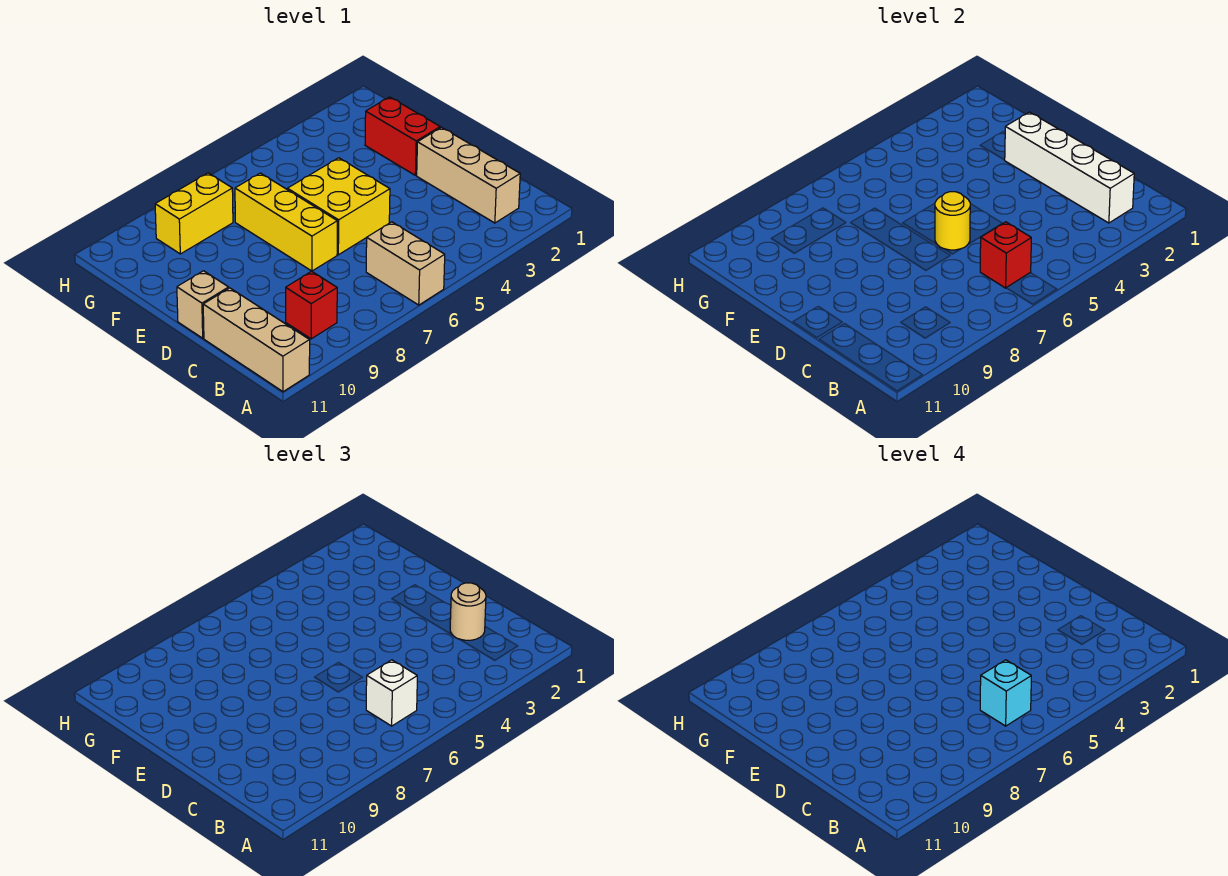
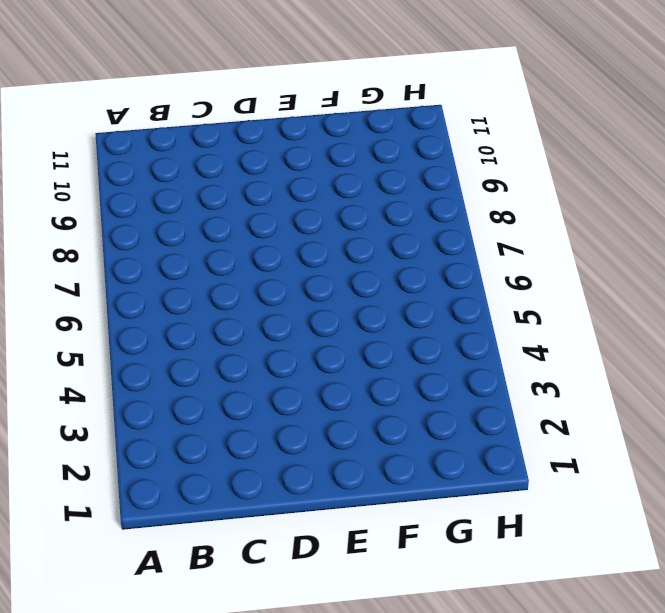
none -> tan 1x2 brick [366,222,445,305]
none -> tan 1x3 brick [203,288,310,392]
none -> tan 1x3 brick [417,127,520,223]

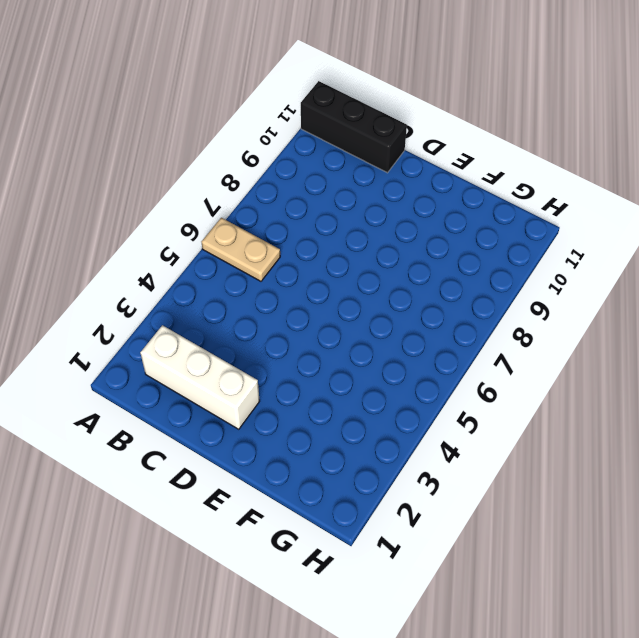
tan 1x2 plate [201,218,280,281] -> tan 1x2 brick [366,222,445,305]
black 1x3 brick [301,81,407,173] -> tan 1x3 brick [203,288,310,392]
white 1x3 brick [140,325,260,429] -> tan 1x3 brick [417,127,520,223]
none -> red 1x1 brick [286,271,337,339]
none -> yellow 2x2 brick [287,158,390,255]
none -> yellow 1x3 brick [235,173,337,271]

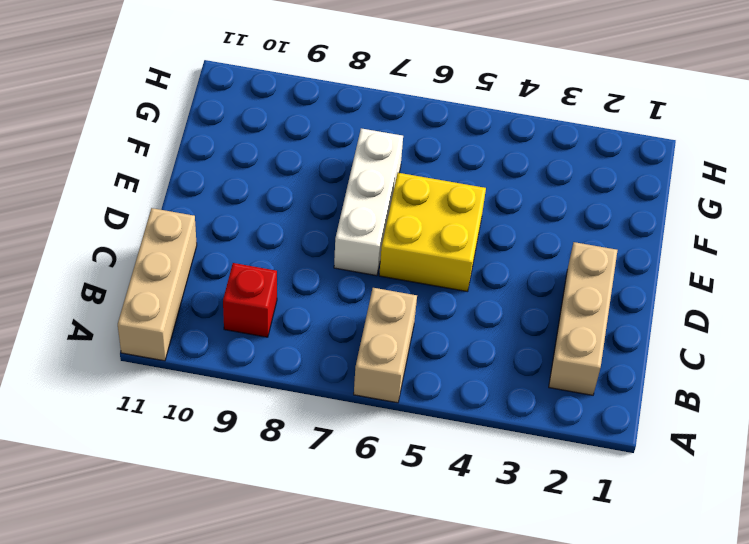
white 1x3 brick [334,128,403,276] -> yellow 1x3 brick [235,173,337,271]
none -> tan 1x1 brick [177,271,229,338]
none -> red 1x2 brick [365,97,440,175]
none -> yellow 1x2 brick [155,173,233,254]

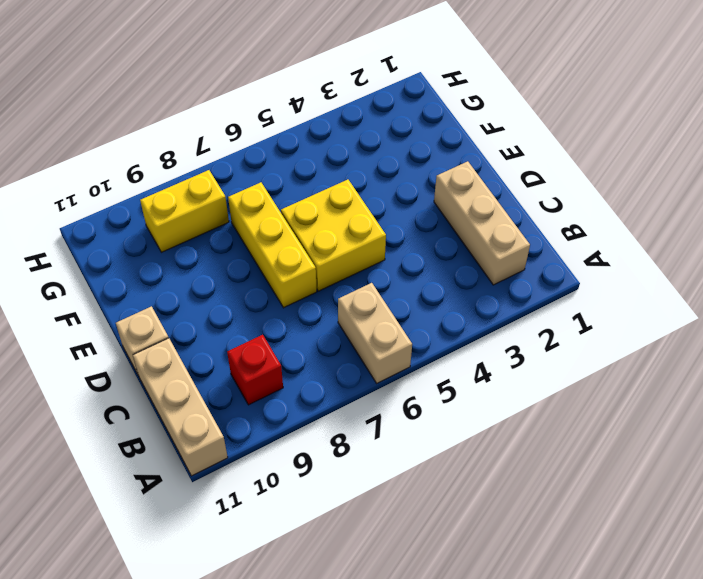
none -> red 1x2 brick [365,97,440,175]
none -> white 1x4 brick [1005,112,1134,223]
none -> red 1x1 brick [980,222,1031,288]

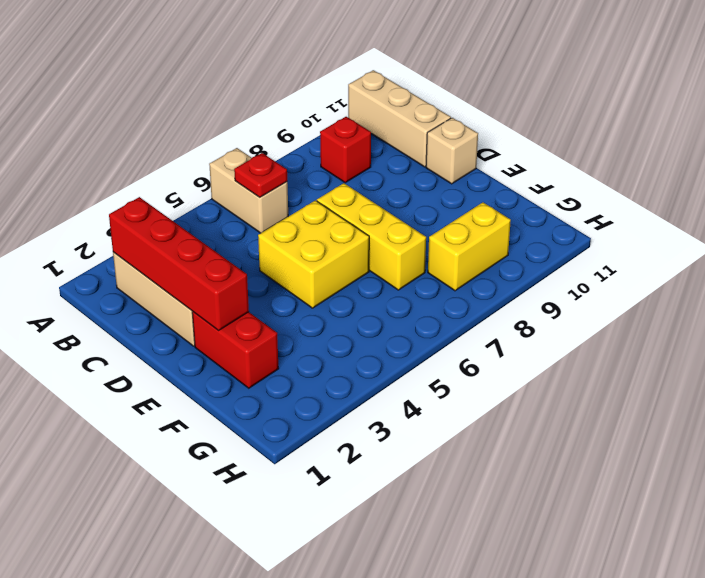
red 1x4 brick [109,197,249,331] -> white 1x4 brick [1005,112,1134,223]
red 1x1 plate [234,153,287,197] -> red 1x1 brick [980,222,1031,288]
none -> yellow 1x1 round brick [935,192,970,250]
none -> white 1x1 brick [366,660,417,726]
none -> tan 1x1 round brick [450,583,486,640]

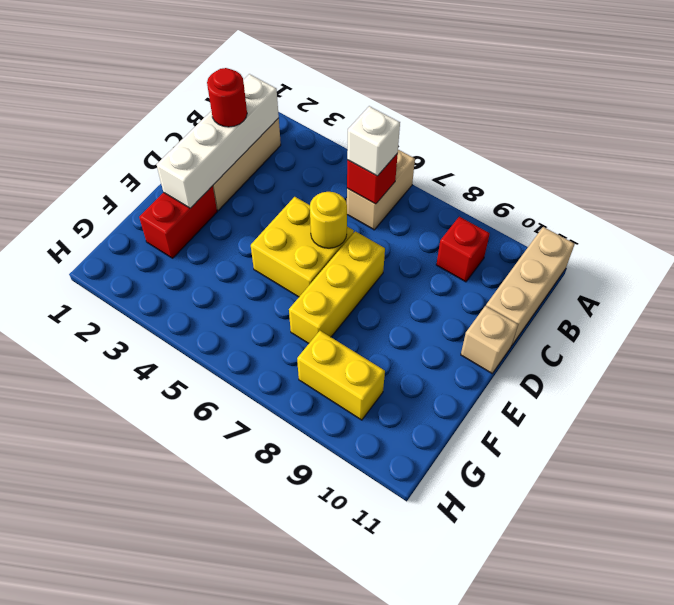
red 1x1 round brick [207,68,247,127] -> tan 1x1 round brick [450,583,486,640]
none -> cyan 1x1 brick [980,660,1031,726]

